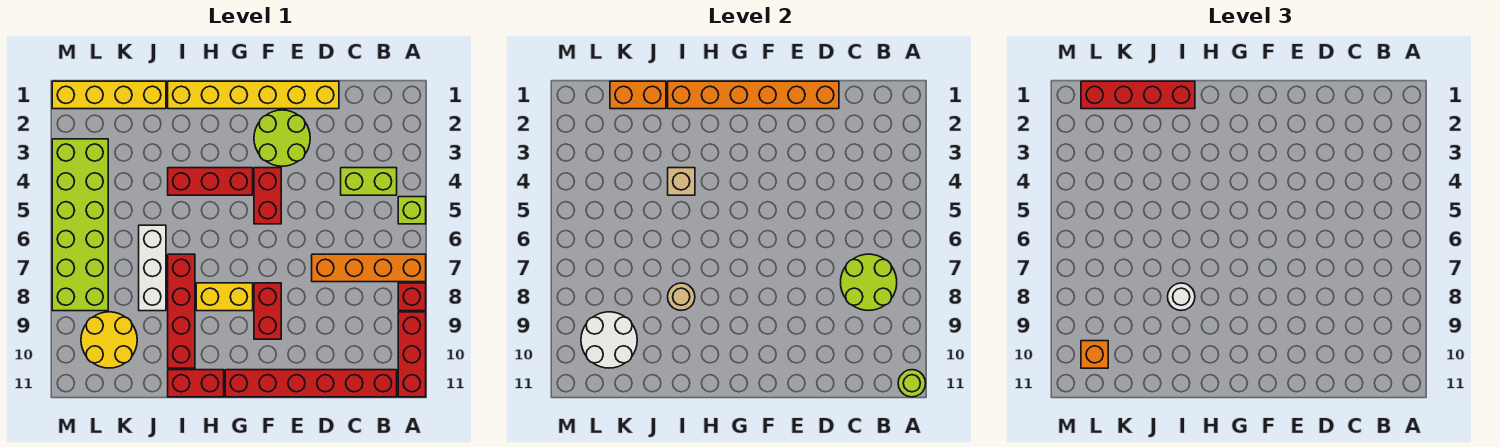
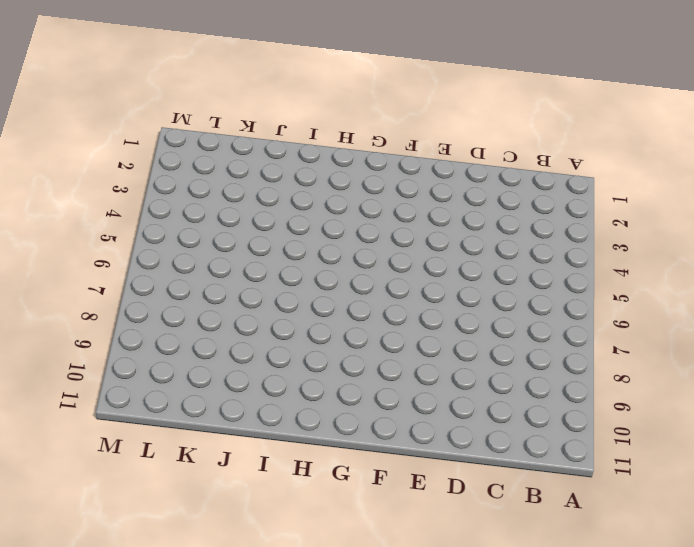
none -> lime 1x1 brick [398,197,426,224]
none -> orange 1x4 brick [312,254,426,282]
none -> red 1x1 brick [398,283,426,311]

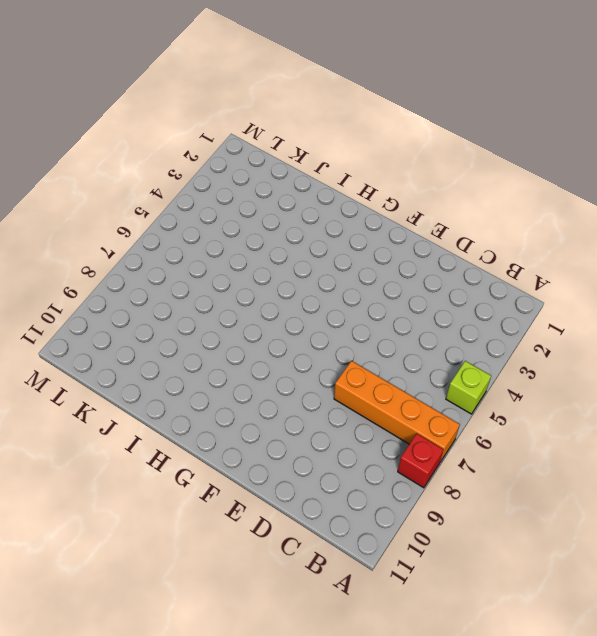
none -> red 1x3 brick [398,312,426,397]
none -> lime 1x2 brick [341,168,397,195]
none -> red 1x6 brick [225,370,397,397]

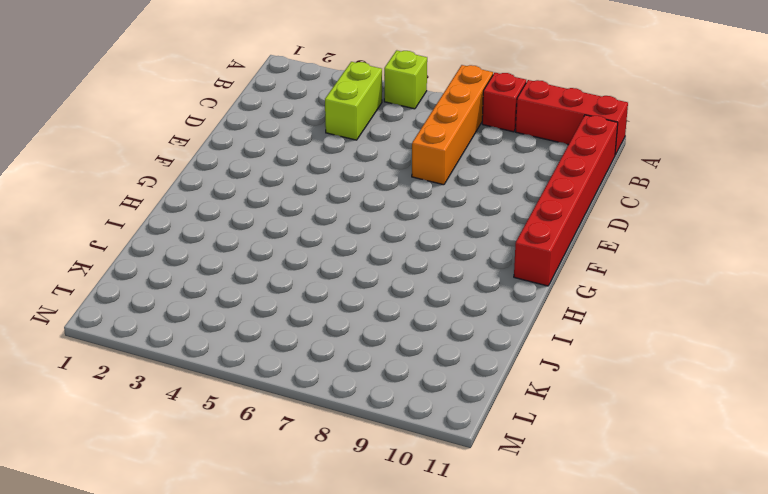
none -> yellow 1x6 brick [168,81,339,109]
none -> lime 2x2 round brick [254,110,310,166]
none -> red 1x2 brick [254,168,281,224]

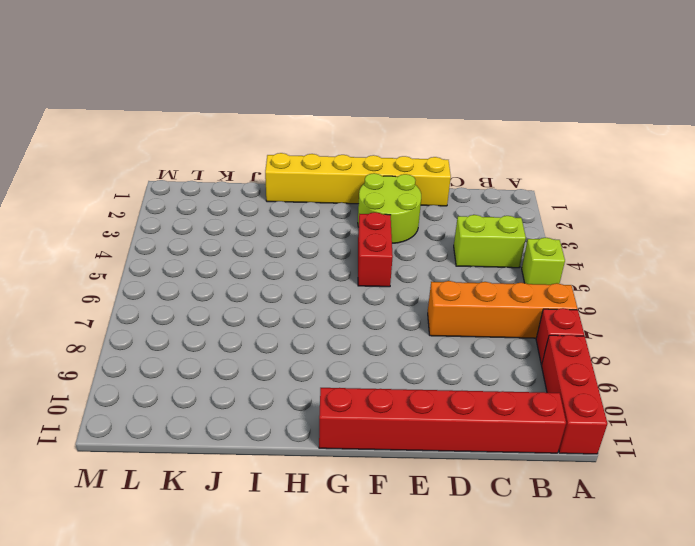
none -> red 1x2 brick [254,283,281,339]
none -> red 1x3 brick [168,168,253,195]
none -> yellow 1x2 brick [196,283,253,311]

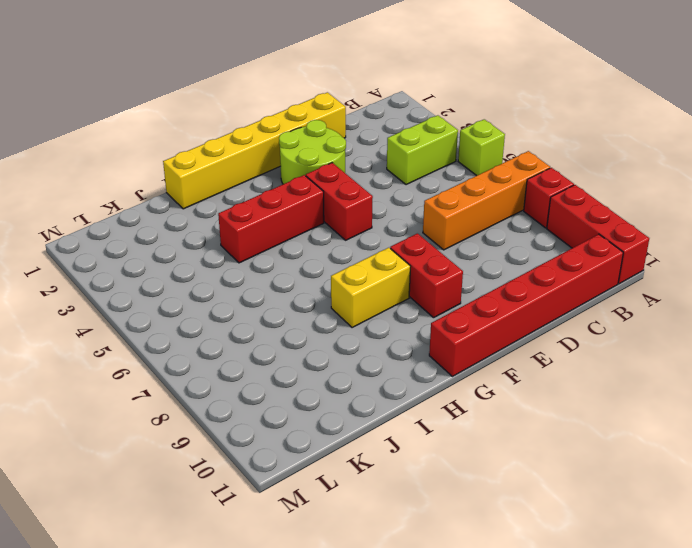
none -> red 1x2 brick [168,370,224,397]
none -> red 1x4 brick [168,254,195,368]
none -> yellow 1x4 brick [52,81,166,109]

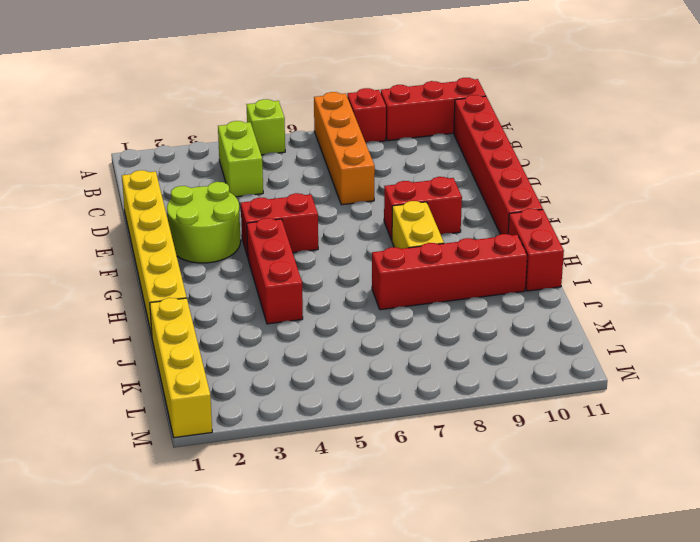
none -> white 1x3 brick [139,225,166,311]
none -> yellow 2x2 round brick [81,312,137,368]
none -> lime 2x6 brick [52,139,108,311]

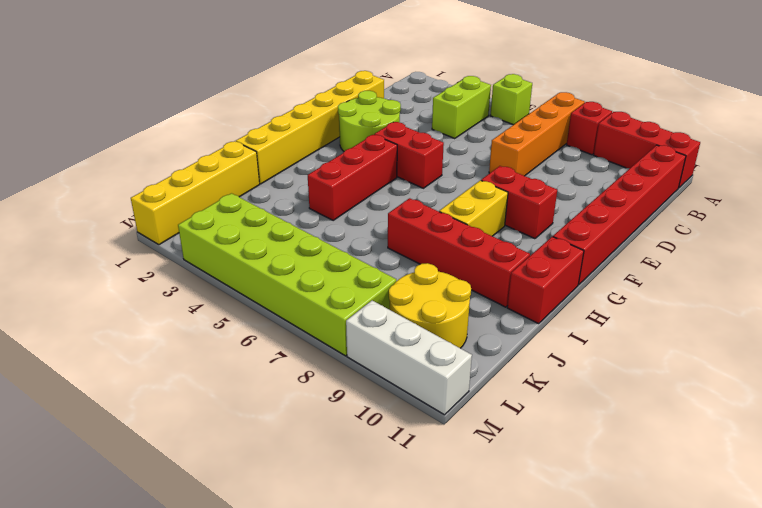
white 1x3 brick [346,301,472,415] -> white 1x3 brick moved to [139,225,166,311]
none -> lime 1x1 round brick [898,370,926,397]
none -> lime 2x2 round brick [841,254,897,311]
none -> orange 1x6 brick [668,81,839,109]

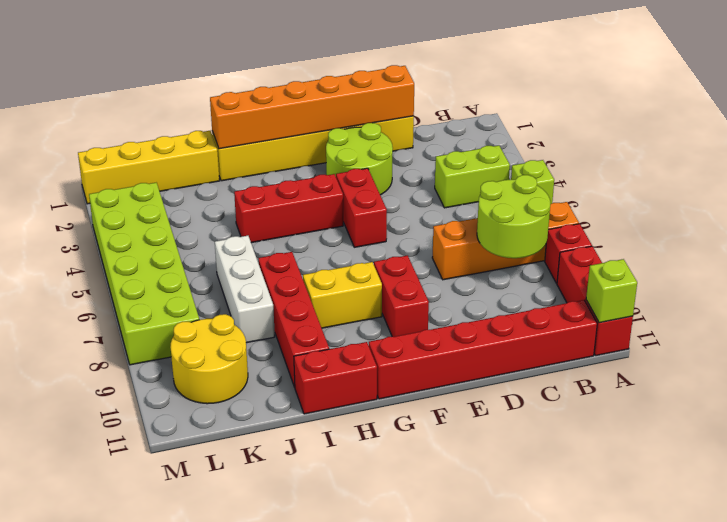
lime 1x1 brick [586,259,637,323] -> lime 1x1 round brick [898,370,926,397]
none -> tan 1x1 brick [668,168,695,195]
none -> tan 1x1 round brick [668,283,695,310]
none -> orange 1x2 brick [610,81,666,109]

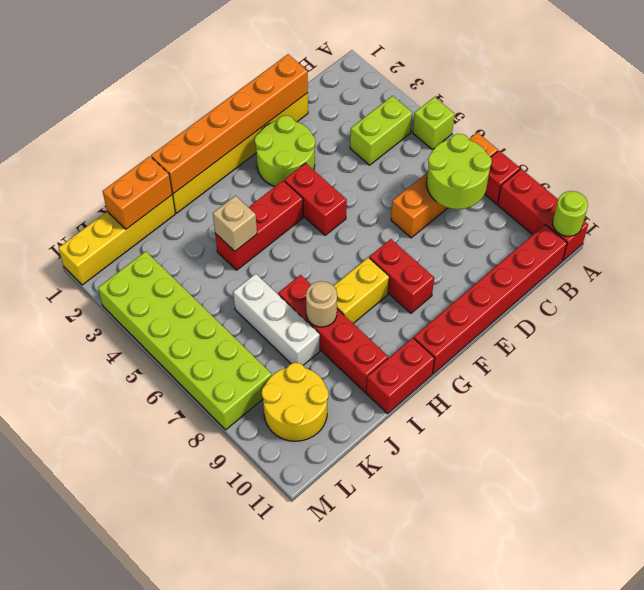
none -> white 2x2 round brick [581,312,637,368]
none -> red 1x4 brick [1081,81,1195,109]
none -> white 1x1 round brick [1168,283,1195,310]

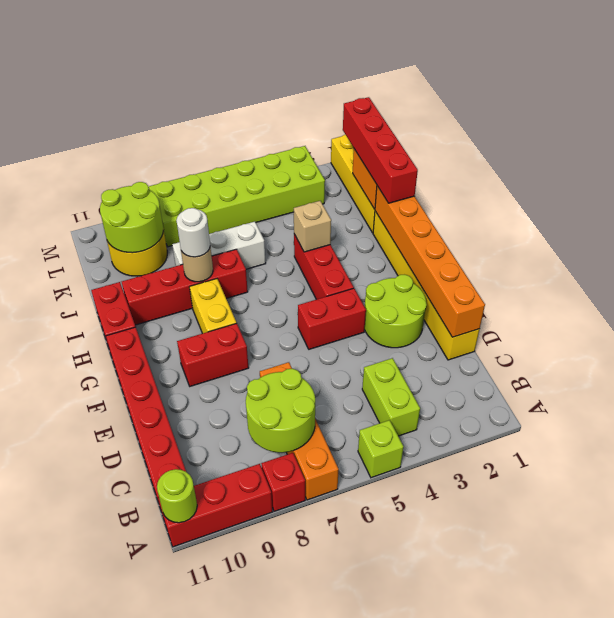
lime 2x2 round brick [100,182,163,253] -> white 2x2 round brick [581,312,637,368]
none -> orange 1x1 brick [1081,341,1108,368]

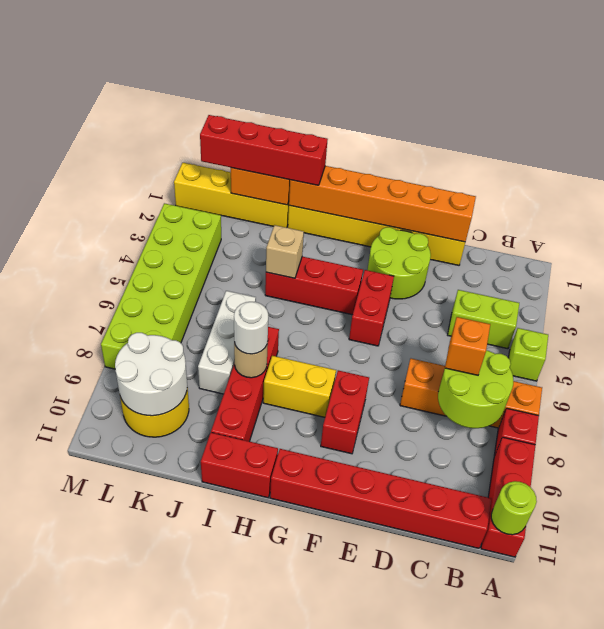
orange 1x1 brick [445,317,490,375] -> orange 1x1 brick moved to [1081,341,1108,368]

